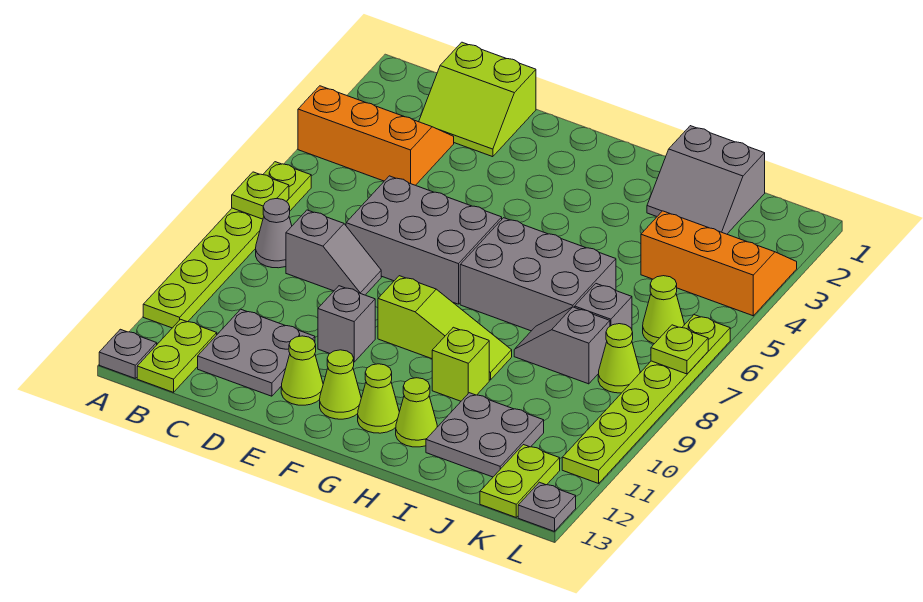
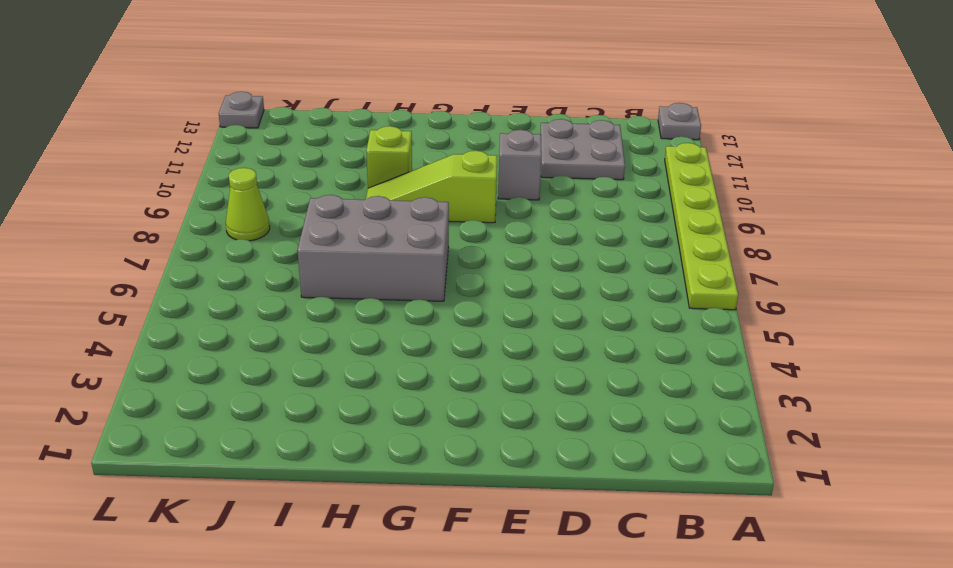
none -> orange 2x3 slope [298,86,454,185]
none -> grey 1x1 cone [256,198,292,268]
none -> lime 1x2 plate [137,319,217,392]

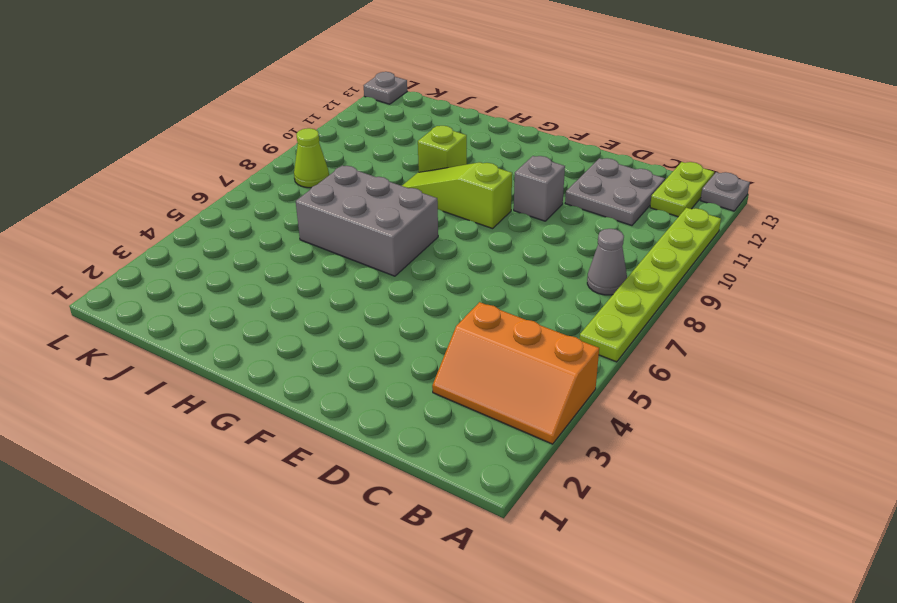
none -> lime 2x2 slope [419,42,536,157]
none -> grey 1x2 slope [286,210,381,295]
none -> grey 2x3 brick [346,176,502,304]

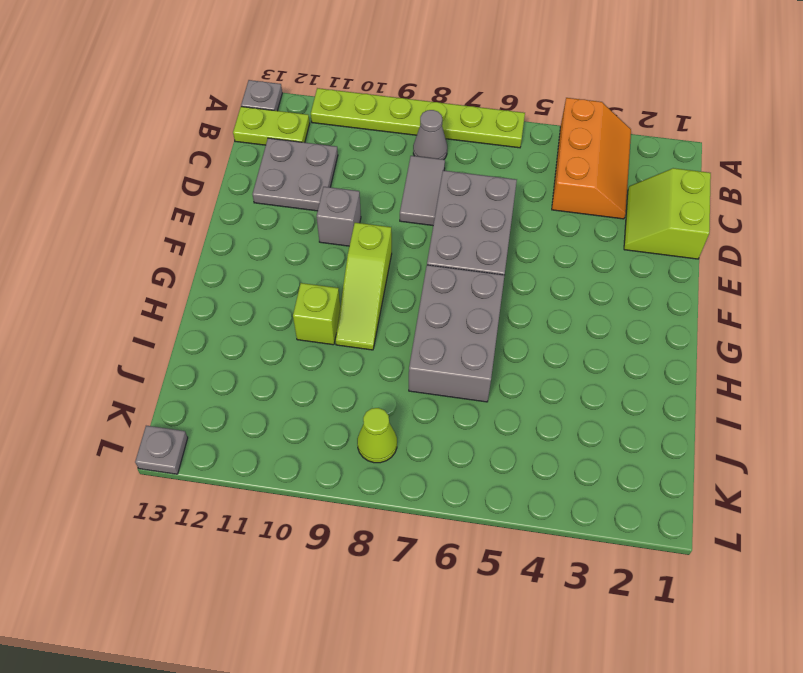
grey 1x2 tile [400,156,445,225] -> grey 1x2 slope [286,210,381,295]
none -> lime 1x1 cone [281,336,323,405]
none -> lime 1x1 cone [320,350,361,419]
none -> lime 1x1 cone [358,364,399,433]

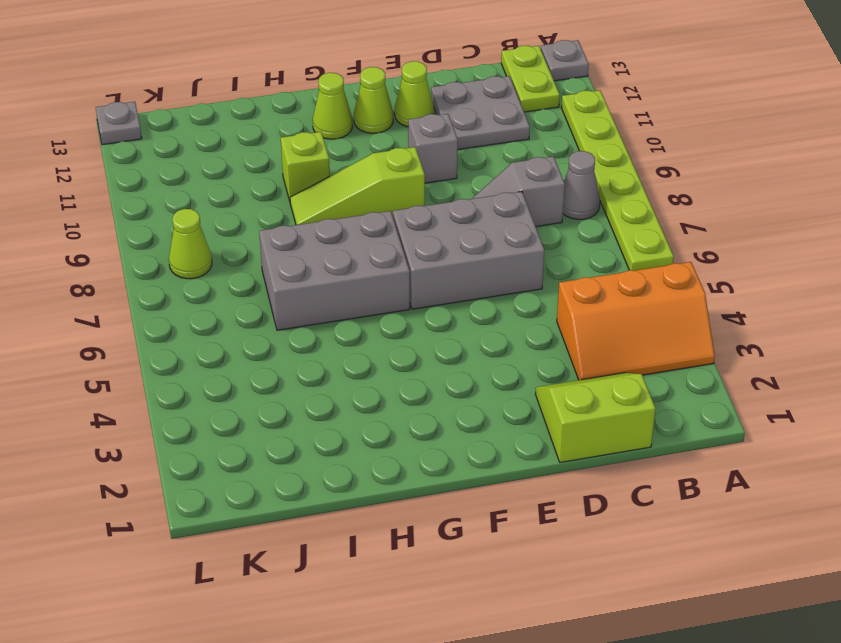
none -> lime 1x1 cone [396,378,437,447]
none -> grey 2x2 slope [647,126,765,234]
none -> grey 1x2 slope [514,307,610,384]

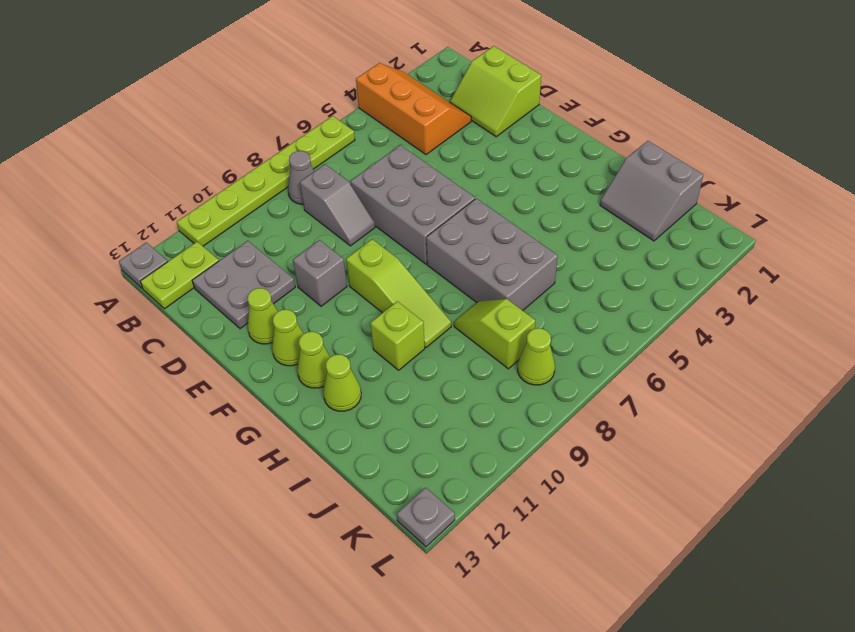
lime 1x2 slope [454,299,535,369] -> grey 1x2 slope [514,307,610,384]
none -> grey 2x2 plate [426,393,544,477]
none -> orange 2x3 slope [641,211,797,316]
none -> grey 1x1 brick [575,284,632,329]

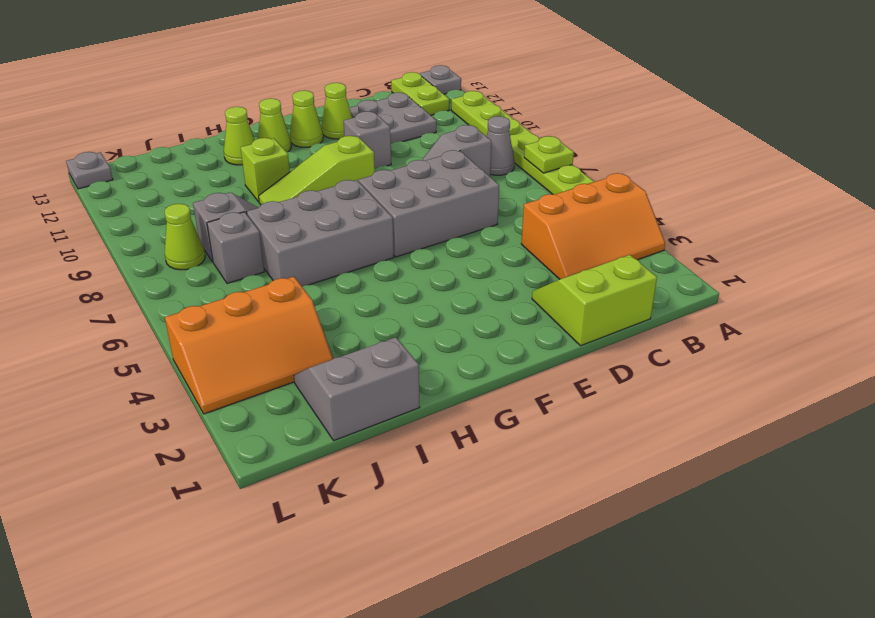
none -> grey 2x2 plate [426,393,544,477]
none -> lime 1x1 cone [643,276,684,344]
none -> lime 1x2 plate [480,445,560,517]

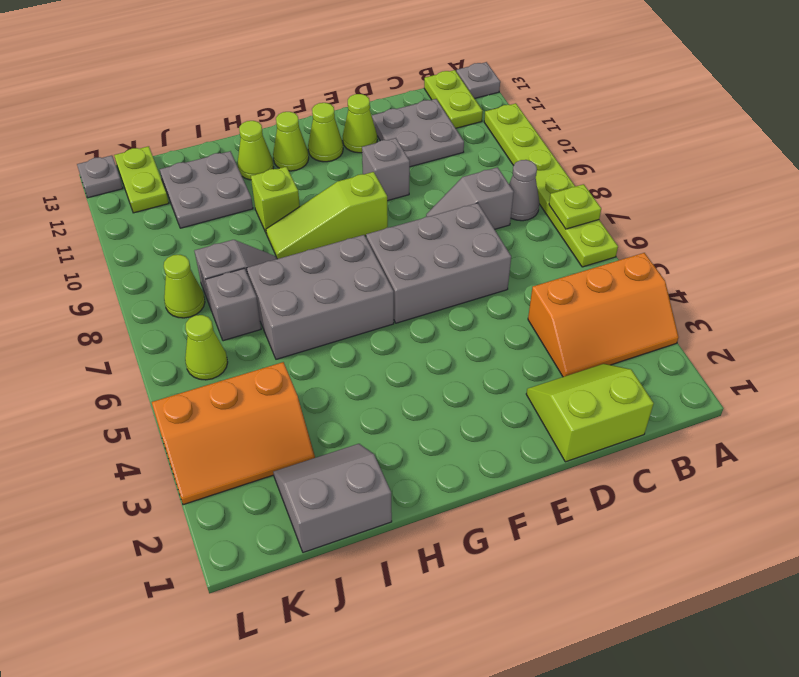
none -> lime 1x6 plate [562,315,730,483]
none -> lime 1x1 plate [651,325,708,374]

